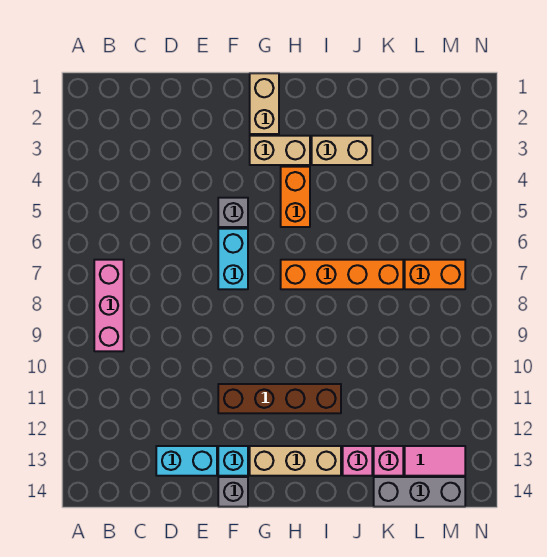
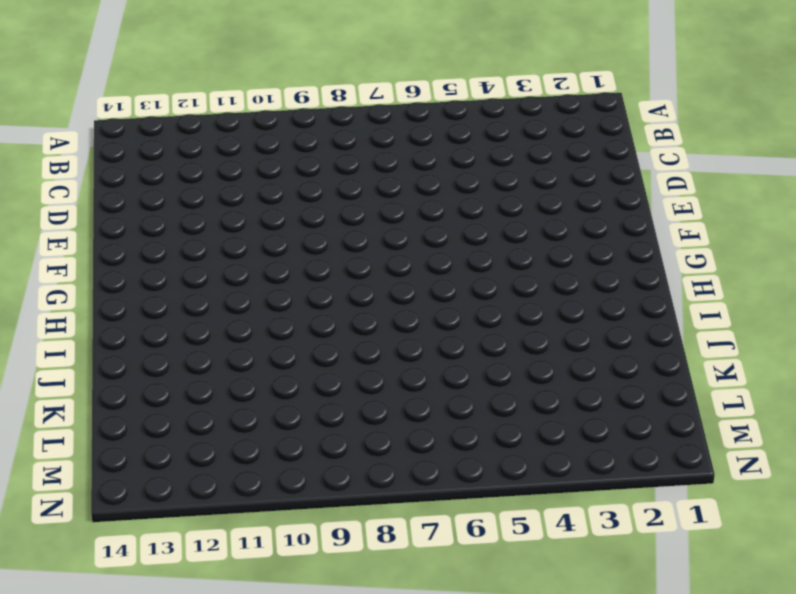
none -> pink 1x3 brick [94,260,124,351]
none -> cyan 1x2 brick [156,446,217,476]
none -> grey 1x1 brick [218,198,248,227]

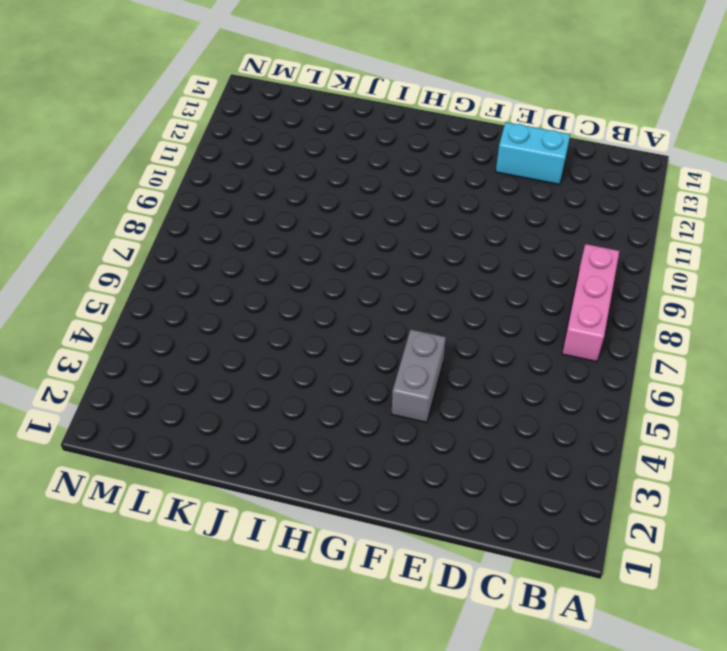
grey 1x2 brick [392,330,446,422] -> grey 1x1 brick [218,198,248,227]
none -> cyan 1x2 brick [218,229,248,289]
none -> brown 1x4 brick [218,384,341,413]
none -> cyan 1x1 brick [218,446,248,476]

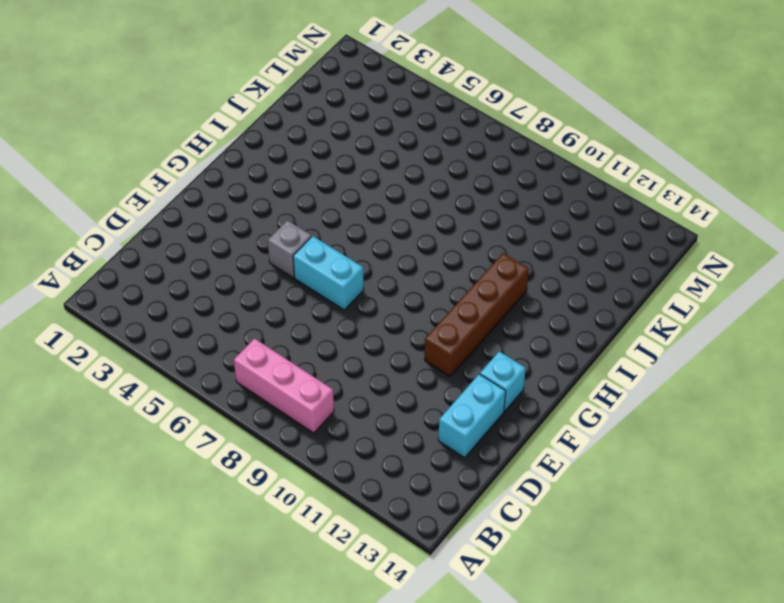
none -> grey 1x1 brick [218,477,248,507]
none -> tan 1x2 brick [250,73,279,134]
none -> tan 1x2 brick [250,136,310,165]

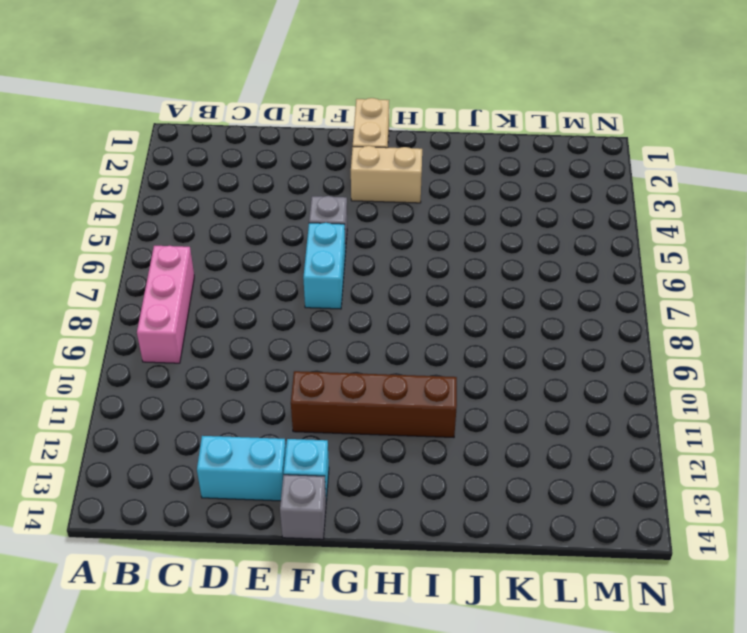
none -> tan 1x3 brick [250,446,341,476]
none -> orange 1x2 brick [281,167,310,227]
none -> orange 1x4 brick [281,260,403,289]

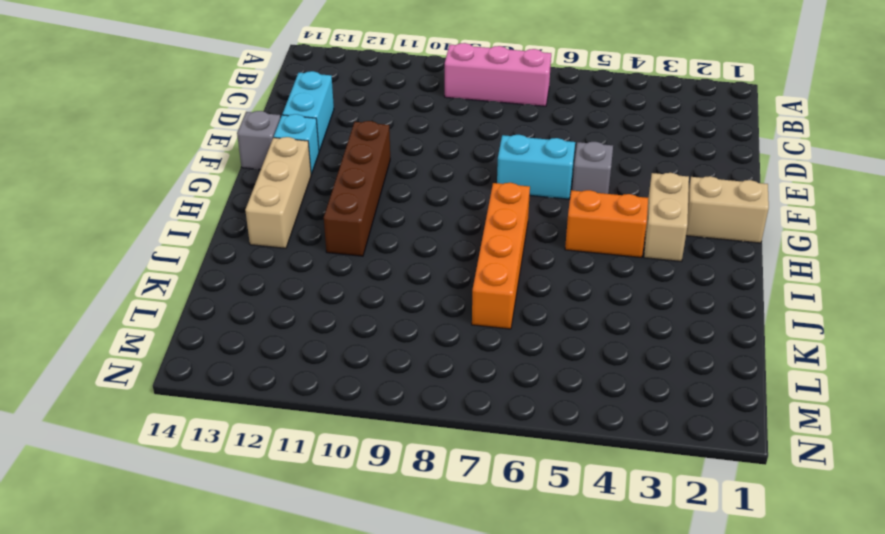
none -> tan 1x2 brick [312,136,372,165]
none -> pink 1x1 brick [343,446,372,476]
none -> pink 1x1 brick [374,446,403,476]

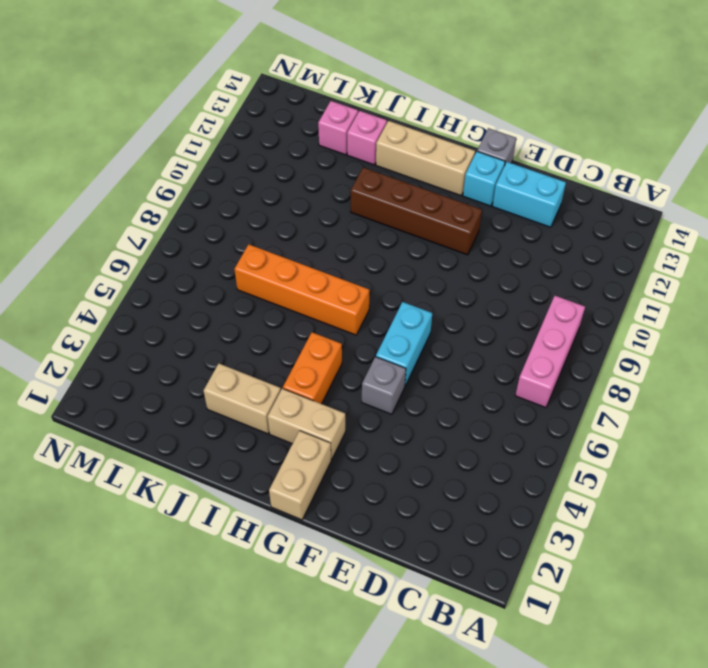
none -> grey 1x3 brick [374,477,465,507]
none -> orange 1x2 brick [405,260,465,289]
none -> pink 1x2 tile [405,446,465,476]

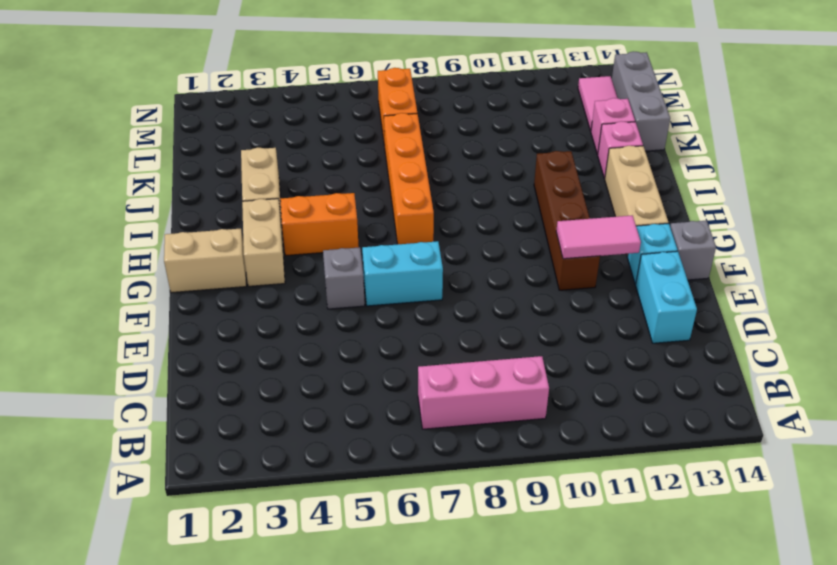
pink 1x2 tile [556,215,641,259] -> none

